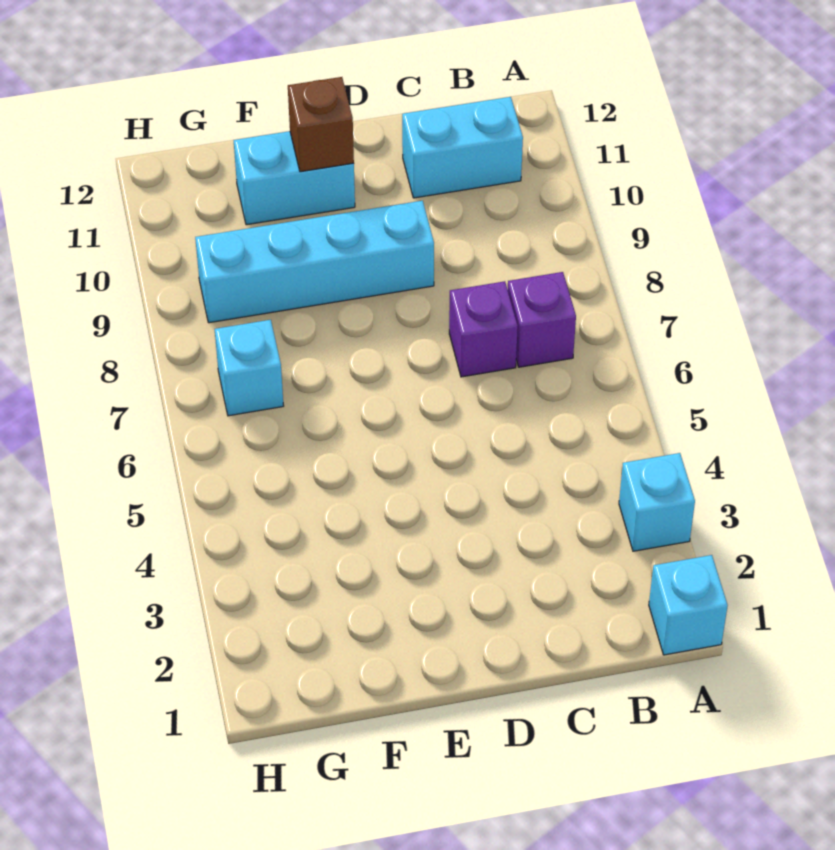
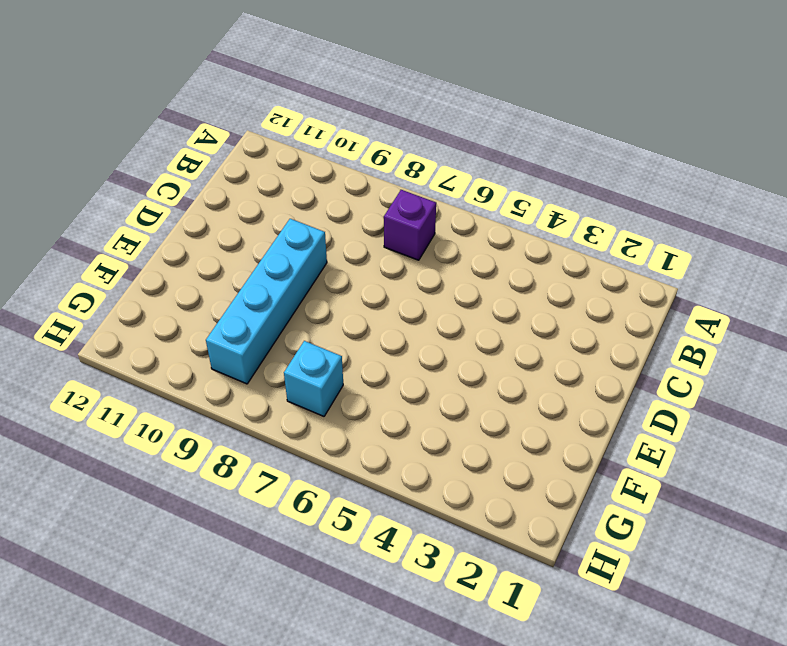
none -> cyan 1x1 brick [649,555,728,655]
none -> cyan 1x1 brick [619,453,695,551]

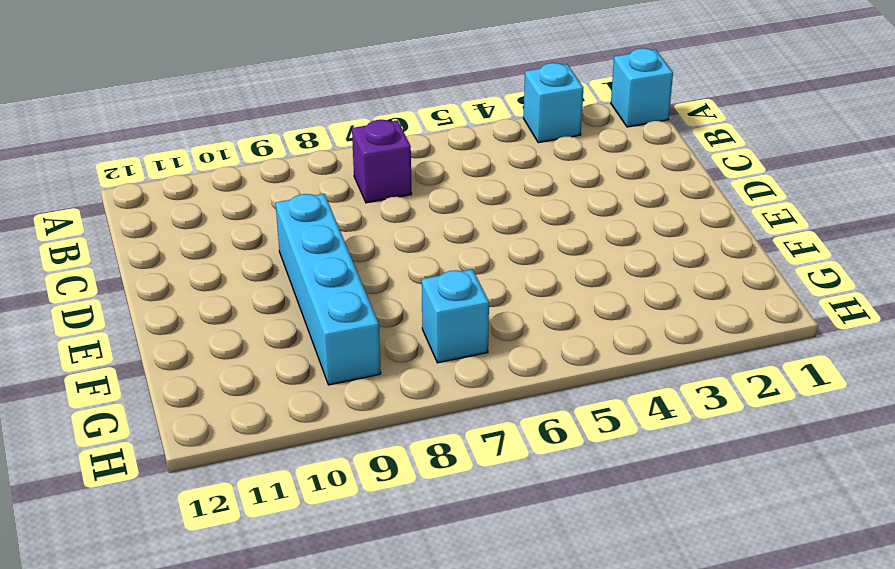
none -> cyan 1x2 brick [402,97,523,198]
none -> purple 1x1 brick [449,281,518,377]

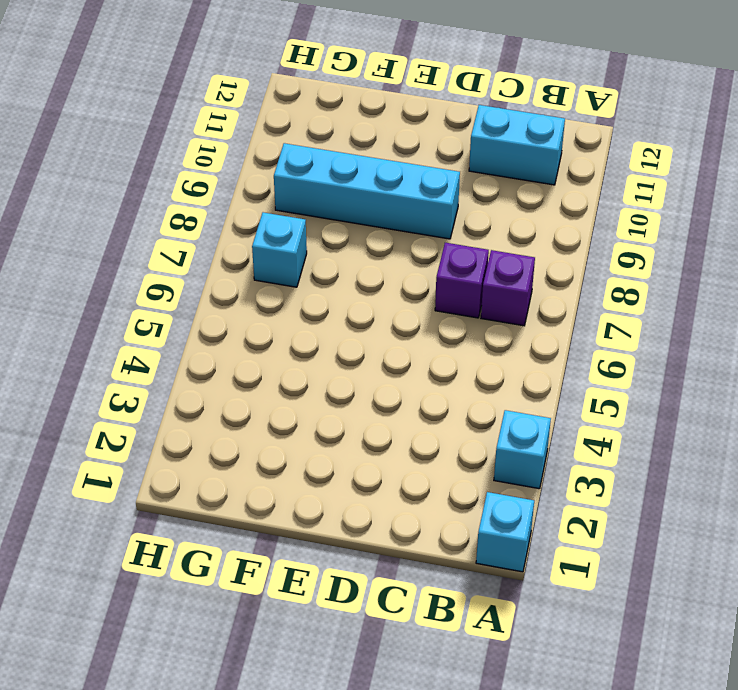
none -> cyan 1x2 brick [234,131,355,225]
none -> brown 1x1 brick [288,77,354,172]

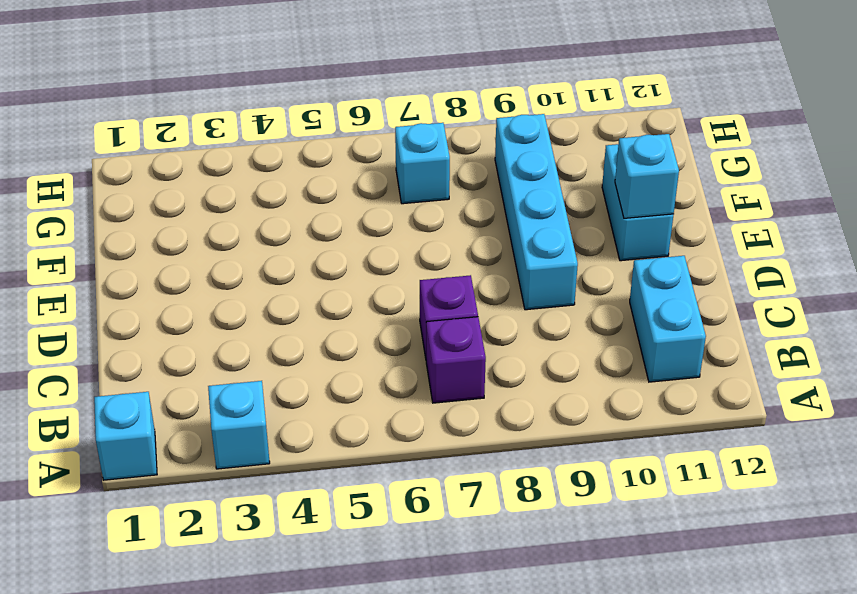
cyan 1x1 brick [615,134,679,218] -> brown 1x1 brick [288,77,354,172]

